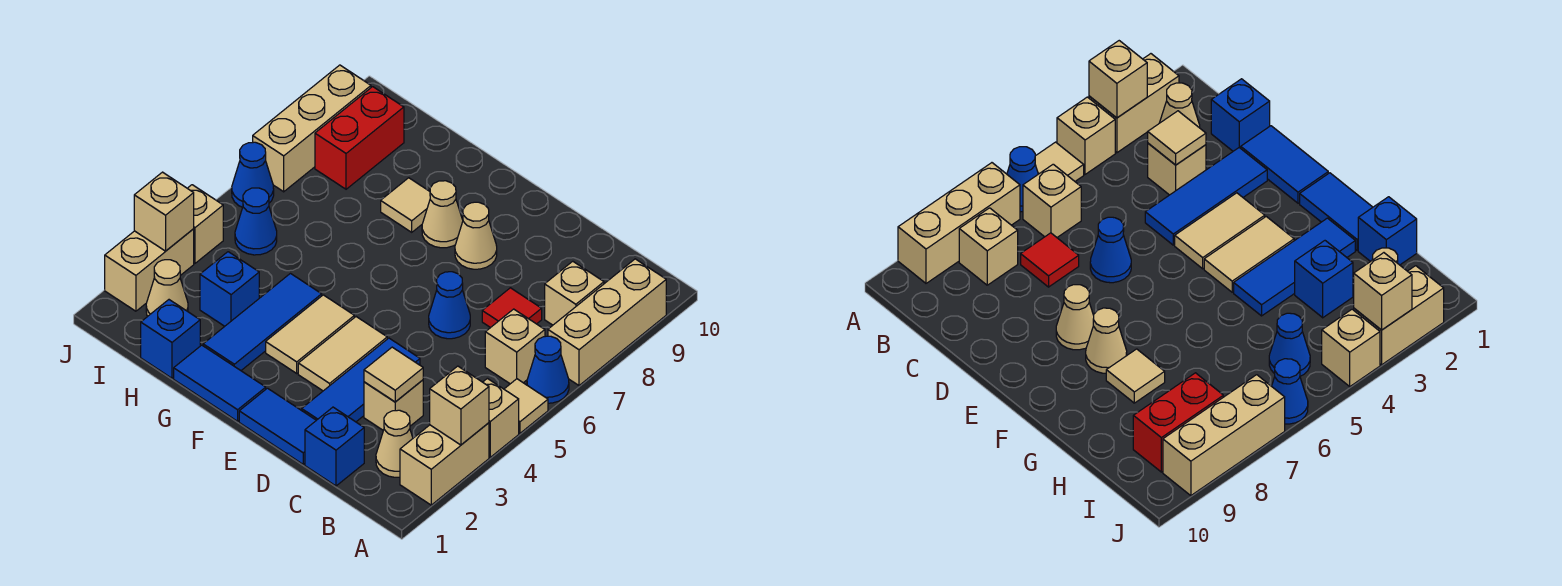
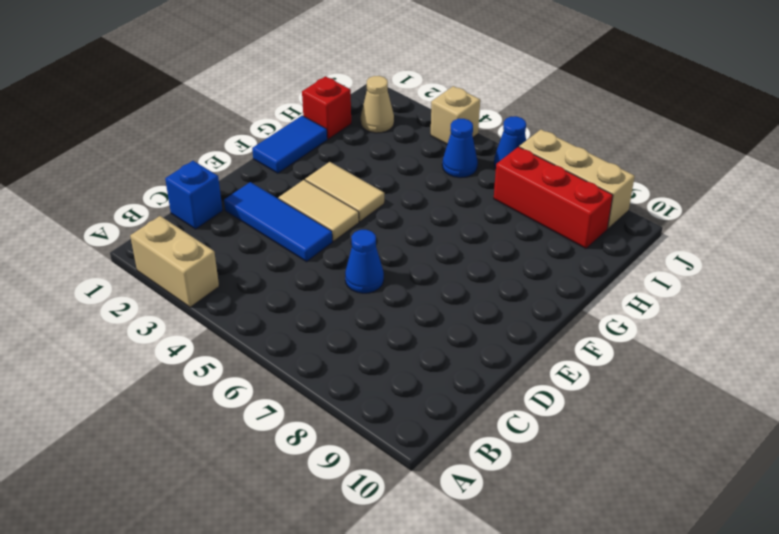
red 1x1 brick [302,76,351,139] -> blue 1x1 brick [141,300,200,378]
red 1x3 brick [494,147,613,249] -> red 1x2 brick [315,87,404,189]
none -> tan 1x1 brick [483,378,519,457]
none -> tan 1x1 tile [504,379,548,433]
none -> blue 1x1 cone [527,336,569,403]
none -> tan 1x3 brick [548,259,666,385]

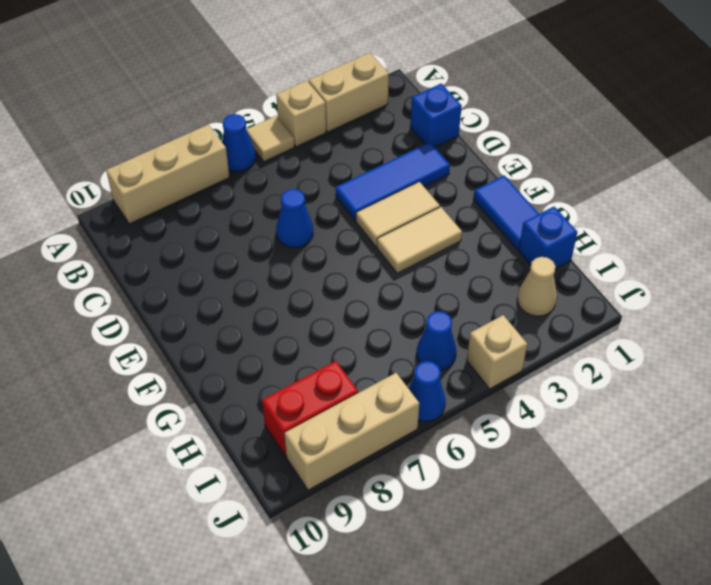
none -> tan 1x1 cone [376,410,413,477]
none -> tan 1x1 brick [485,309,545,384]
none -> tan 1x1 brick [545,261,604,325]
none -> tan 1x1 brick [364,380,423,430]

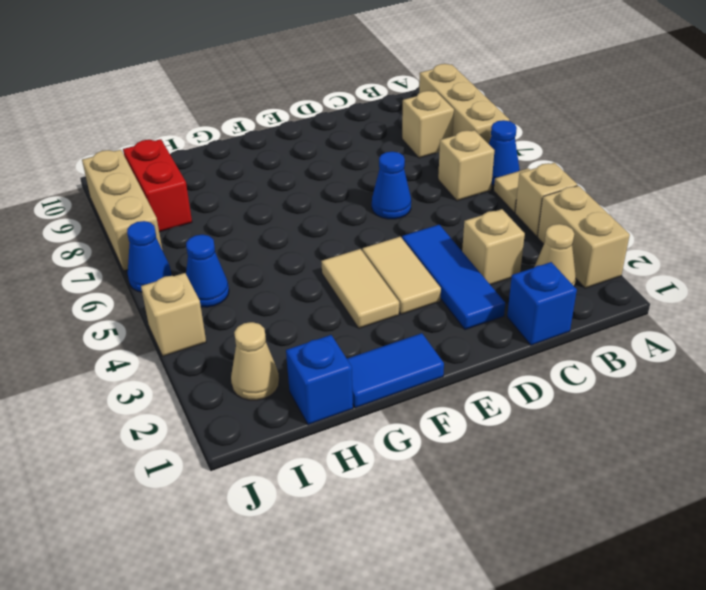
none -> red 1x1 tile [482,288,542,328]
none -> blue 1x2 tile [239,388,316,464]
none -> tan 1x1 cone [455,202,497,269]
none -> tan 1x1 cone [422,181,463,248]

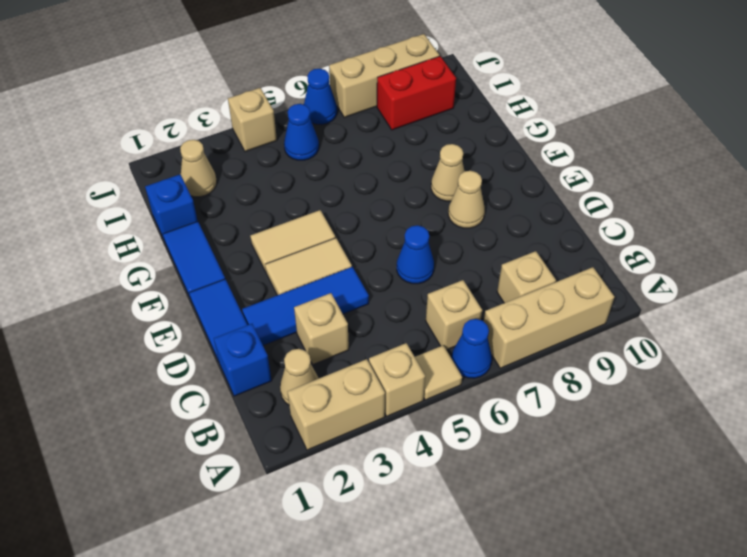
none -> red 1x1 tile [482,288,542,328]
none -> blue 1x3 tile [203,274,322,370]
none -> tan 1x1 tile [381,178,430,232]
none -> blue 1x1 brick [200,252,259,326]

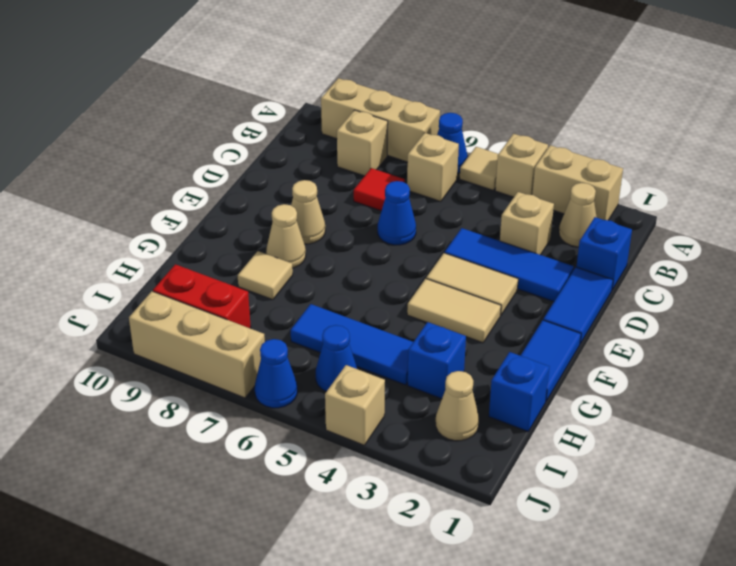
blue 1x3 tile [291,304,413,385] -> blue 1x3 tile moved to [203,274,322,370]
none -> tan 1x2 brick [105,229,194,311]
none -> tan 1x1 brick [430,366,489,445]
none -> tan 1x1 tile [364,347,423,402]
none -> tan 1x1 brick [134,172,194,251]

